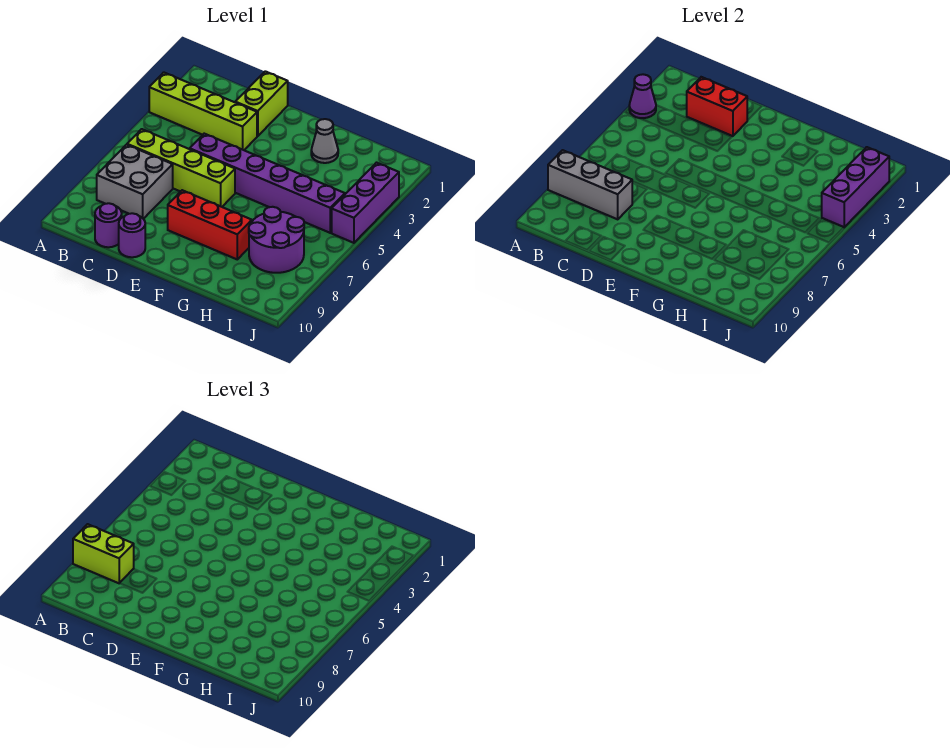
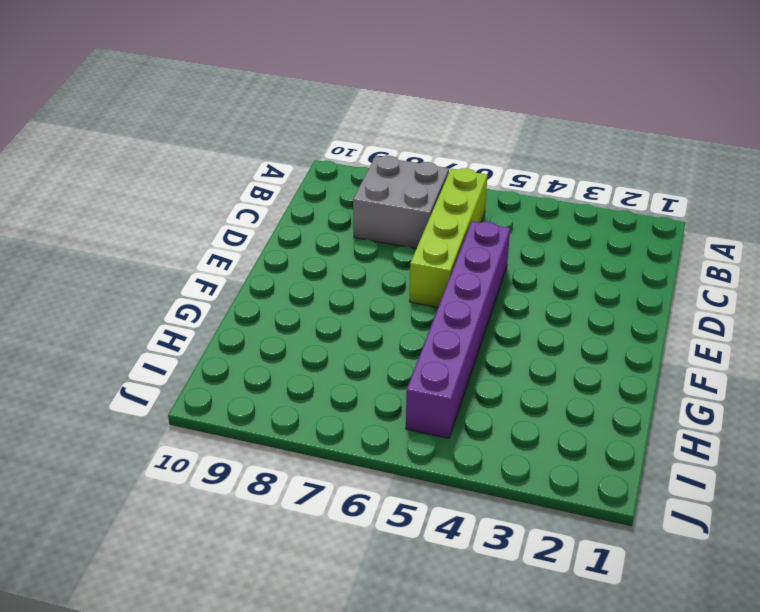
none -> lime 1x4 brick [149,72,257,150]
none -> purple 1x1 round brick [95,203,122,247]
none -> lime 1x2 brick [235,71,288,136]

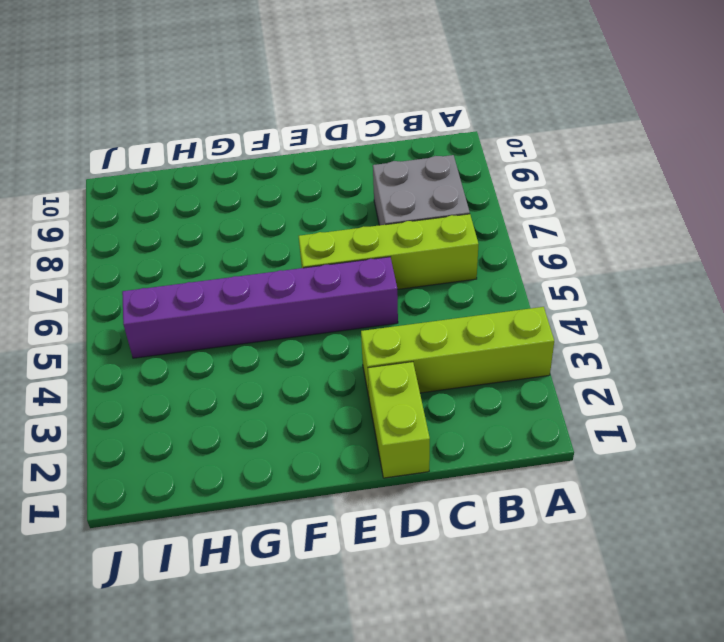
none -> purple 1x1 round brick [95,203,122,247]
none -> purple 1x1 round brick [119,213,145,257]
none -> red 1x3 brick [168,190,252,259]

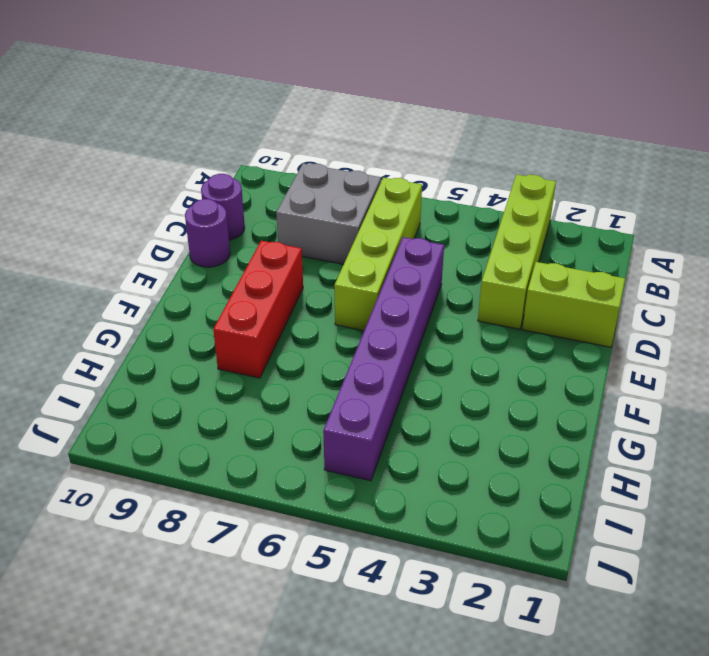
none -> grey 1x1 cone [311,119,338,163]
none -> purple 2x2 round brick [249,207,304,273]
none -> purple 1x3 brick [332,163,399,243]

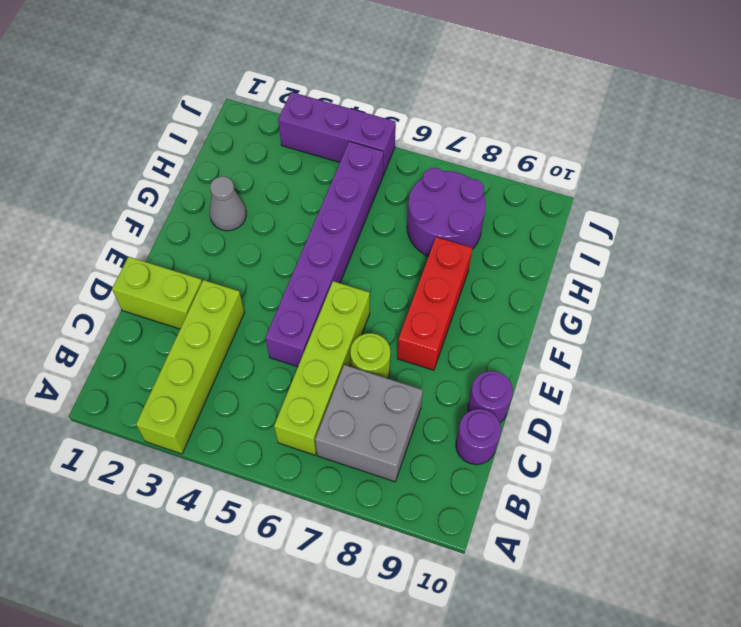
lime 1x1 round brick [350,333,390,379] -> none
none -> purple 1x1 cone [629,74,656,118]
none -> grey 1x3 brick [548,150,632,219]
none -> red 1x2 brick [687,77,747,136]

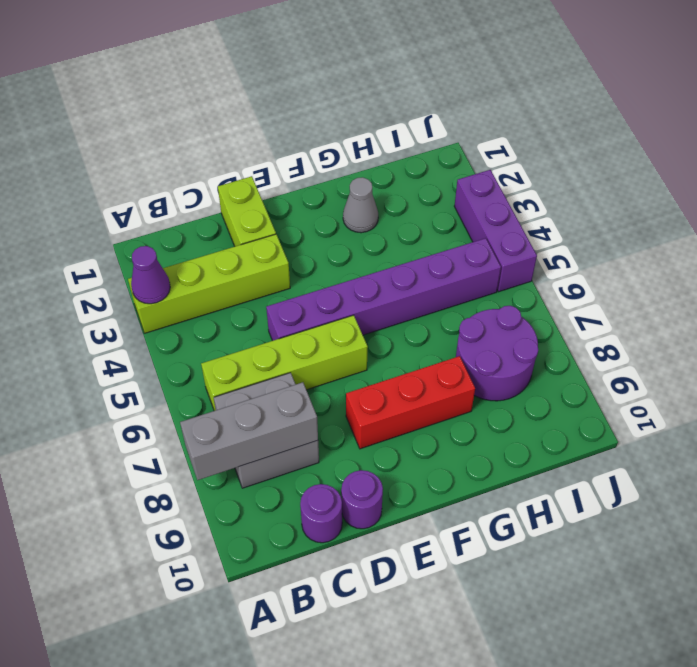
none -> red 1x2 brick [687,77,747,136]
none -> purple 1x3 brick [822,147,890,227]
none -> lime 1x2 brick [73,524,134,583]

